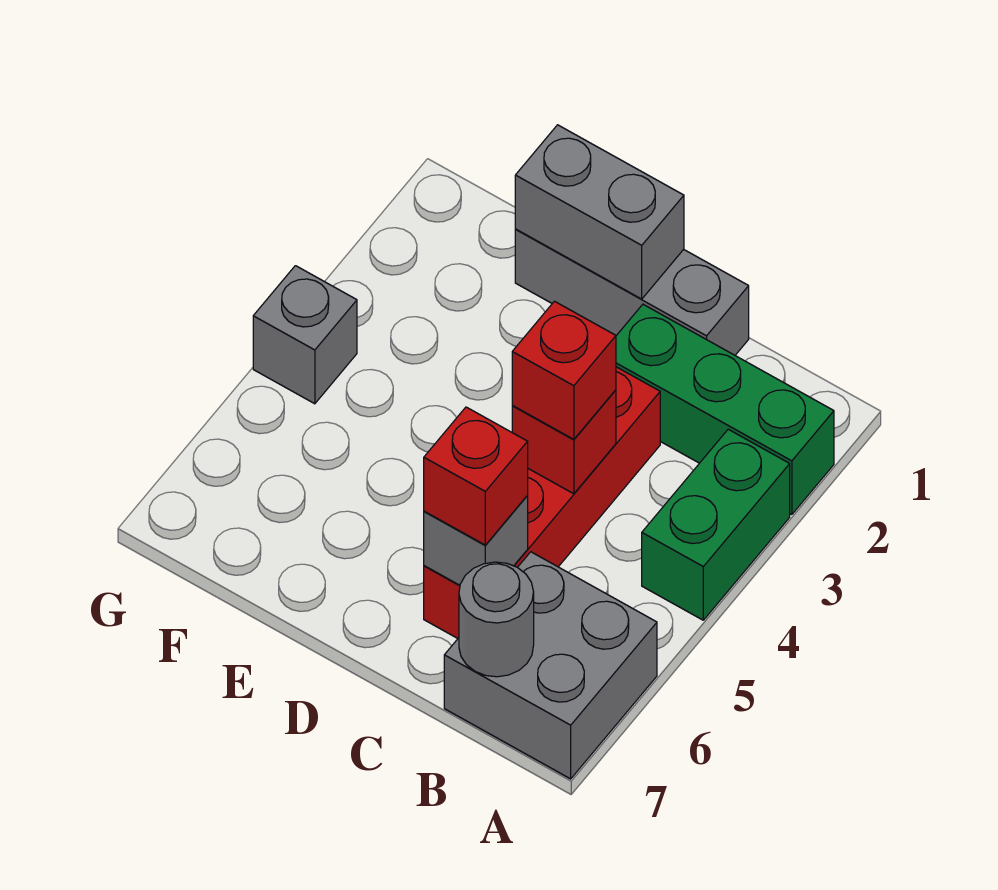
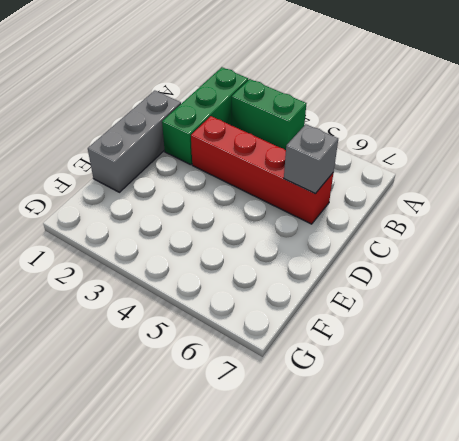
none -> grey 2x2 brick [444,552,657,779]
none -> grey 1x1 brick [253,266,357,404]
none -> grey 1x1 round brick [459,562,534,677]

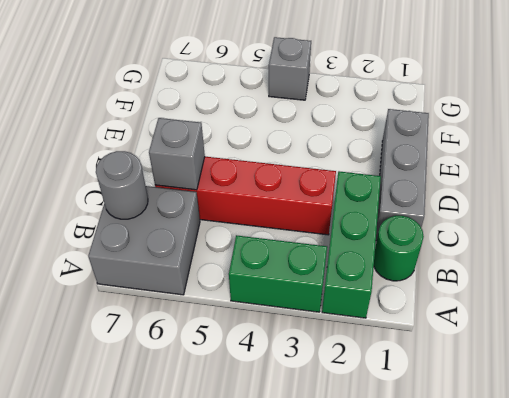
green 1x1 round brick [374,216,424,281] -> none
none -> red 1x1 brick [512,390,616,494]
none -> grey 1x2 brick [515,125,684,299]
none -> red 1x1 brick [512,301,616,439]

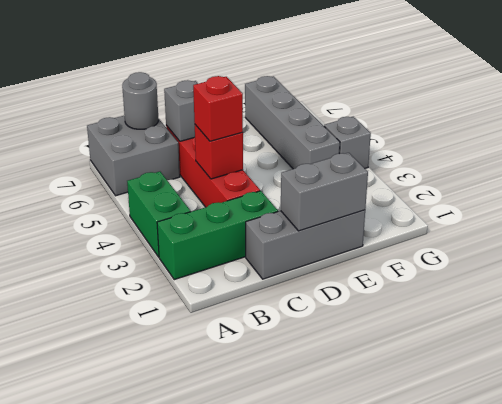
grey 1x4 brick [245,76,340,169] -> none
none -> red 1x1 brick [424,407,528,545]

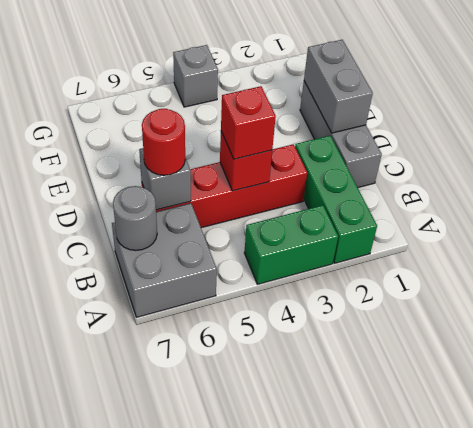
red 1x1 round brick [142,109,185,175] -> red 1x1 brick [424,407,528,545]

